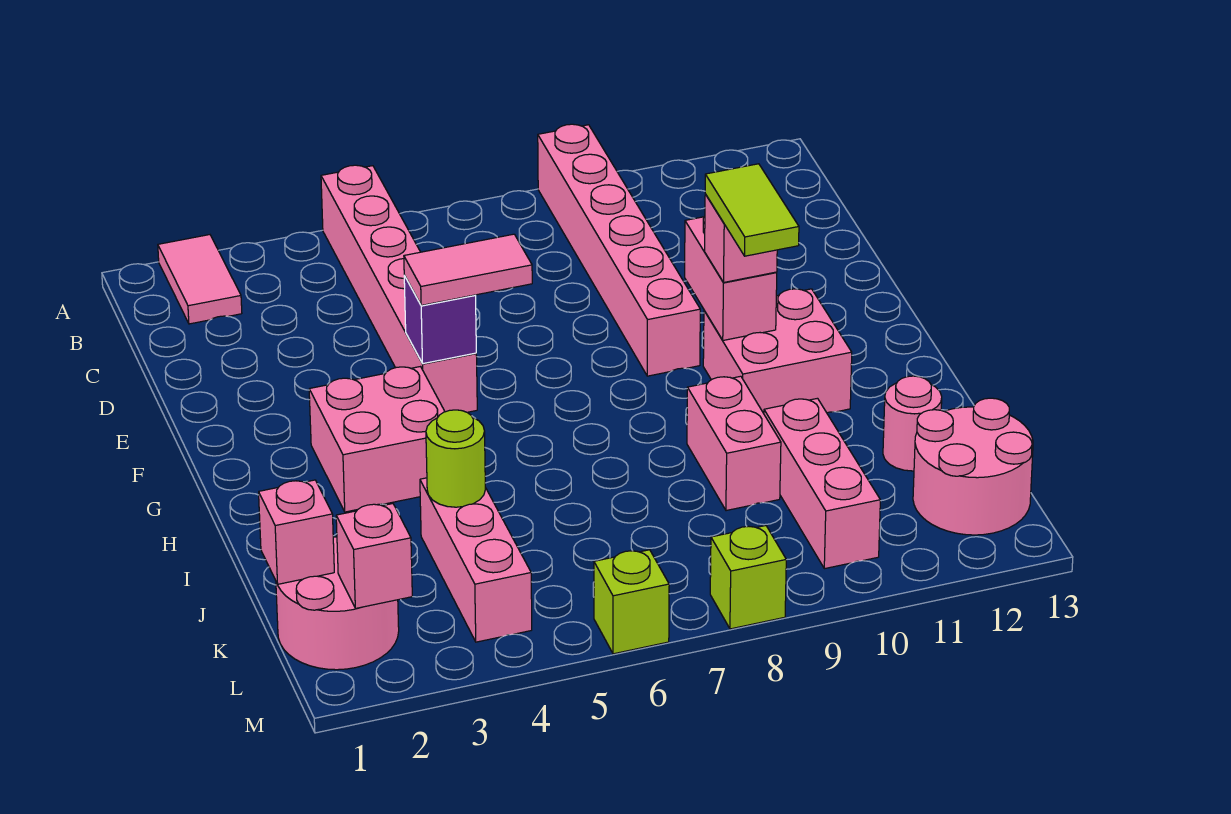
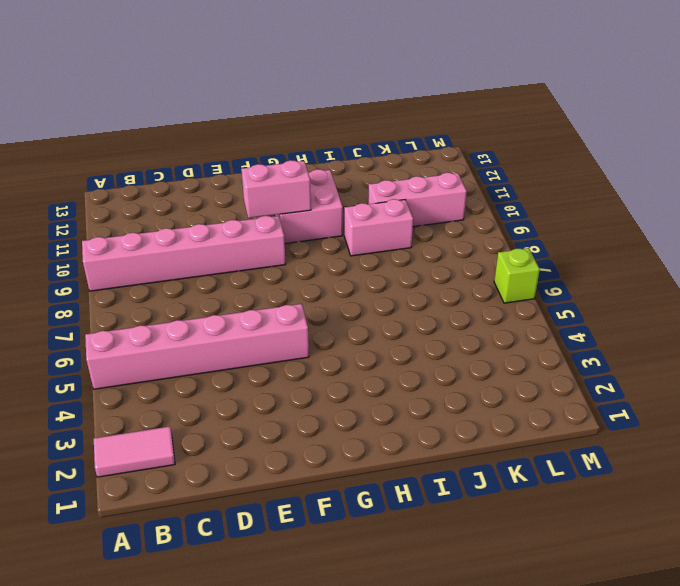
none -> pink 2x2 brick [309,367,445,512]
none -> pink 1x3 brick [420,478,532,642]
none -> pink 1x1 round brick [883,376,942,471]

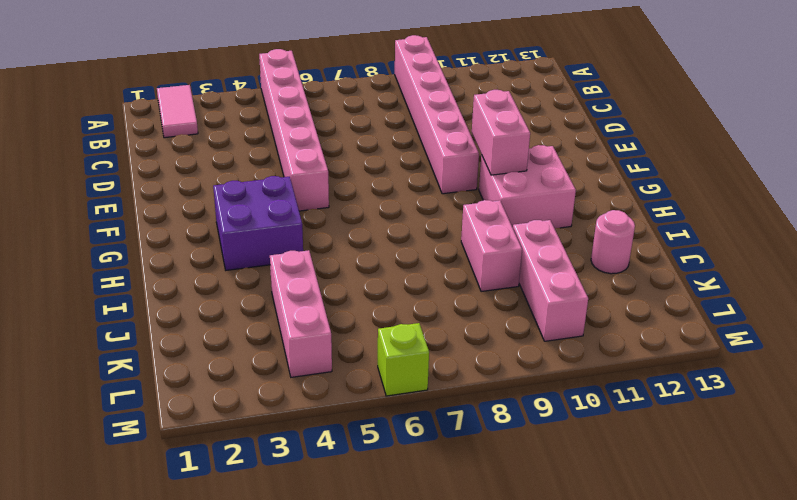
purple 2x2 brick [213,176,303,270] -> pink 2x2 brick [309,367,445,512]
none -> pink 2x2 round brick [276,537,399,670]
none -> pink 2x2 round brick [913,398,1033,535]
none -> lime 1x1 brick [710,526,786,629]

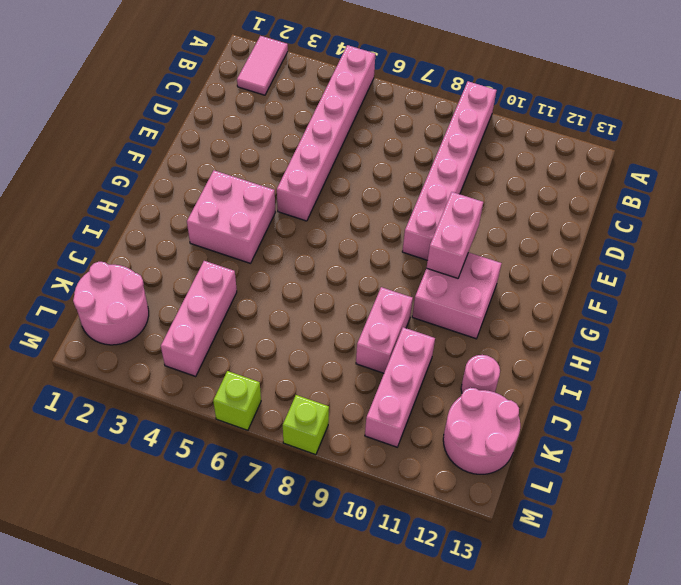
none -> purple 1x1 brick [404,275,476,364]
none -> lime 1x1 round brick [426,410,485,507]
none -> pink 1x1 brick [259,480,334,584]

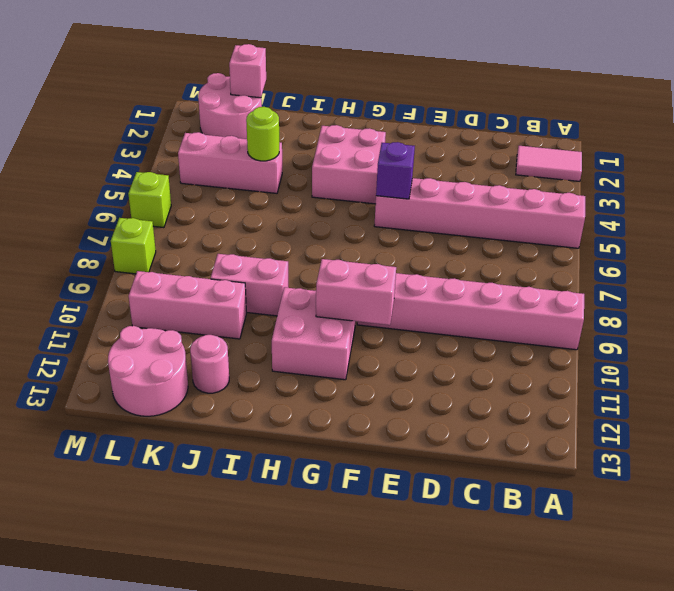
none -> pink 1x1 brick [336,504,412,608]
none -> pink 1x2 tile [404,234,532,305]
none -> pink 1x1 brick [705,194,777,282]

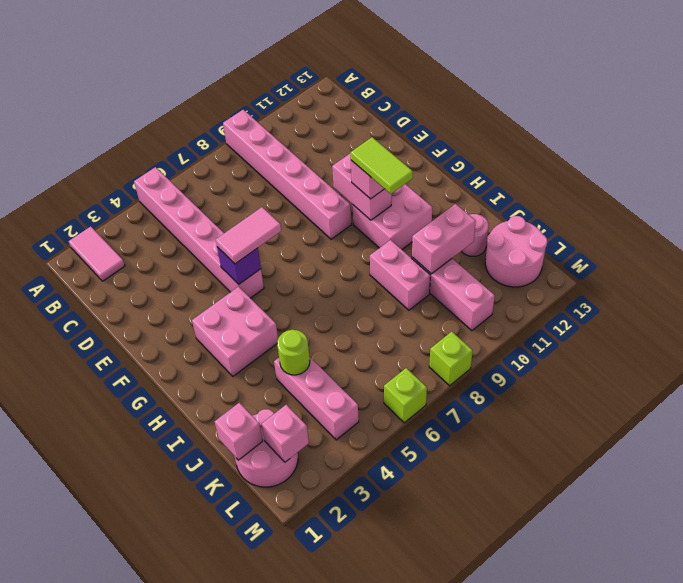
pink 1x2 brick [412,204,476,274] -> none

